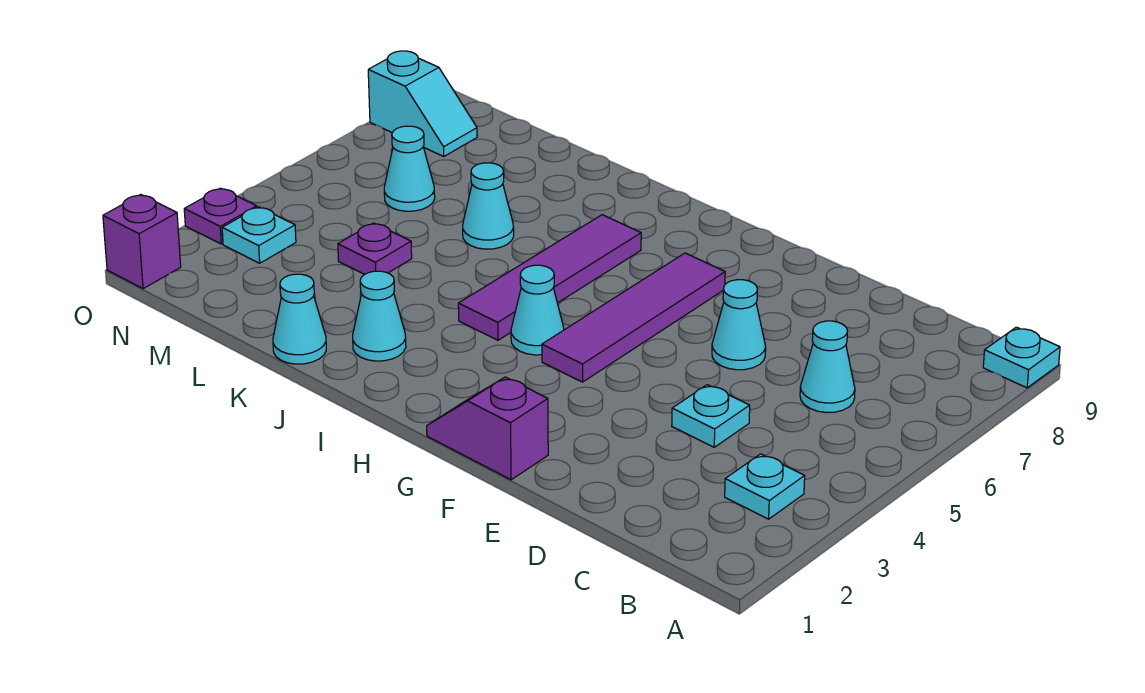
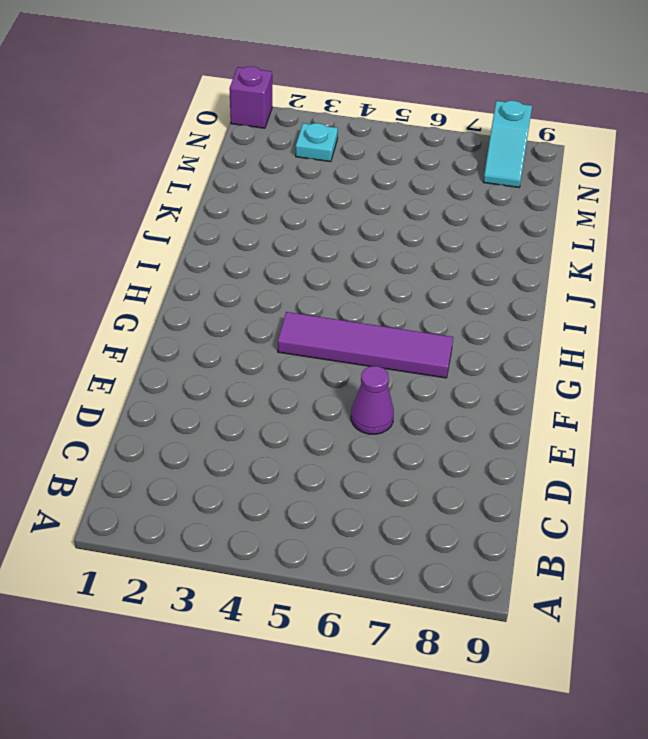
purple 1x1 cone [351,366,394,434] -> cyan 1x1 cone [712,280,766,370]
none -> cyan 1x1 plate [983,327,1060,388]
none -> cyan 1x1 plate [725,454,805,519]
none -> cyan 1x1 cone [800,321,855,413]

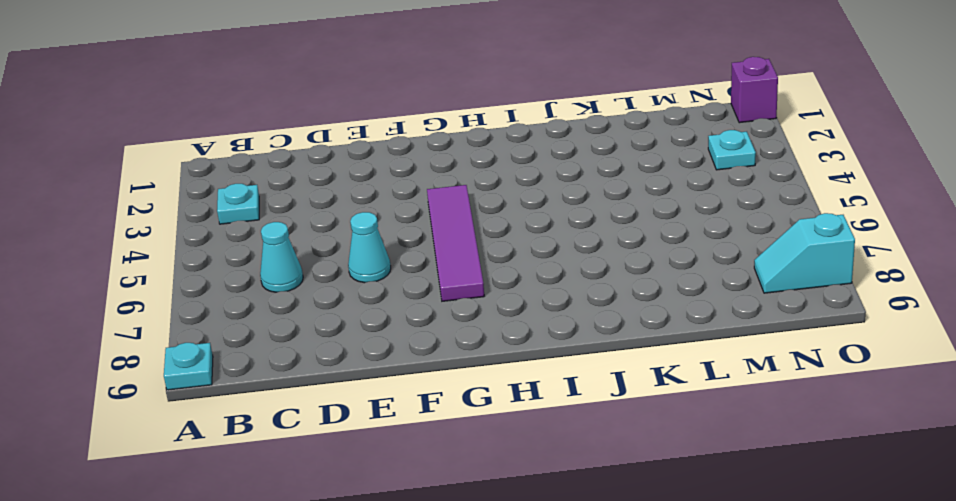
none -> cyan 1x1 plate [672,385,750,447]
none -> purple 1x2 slope [427,377,548,480]
none -> cyan 1x1 cone [511,265,564,355]

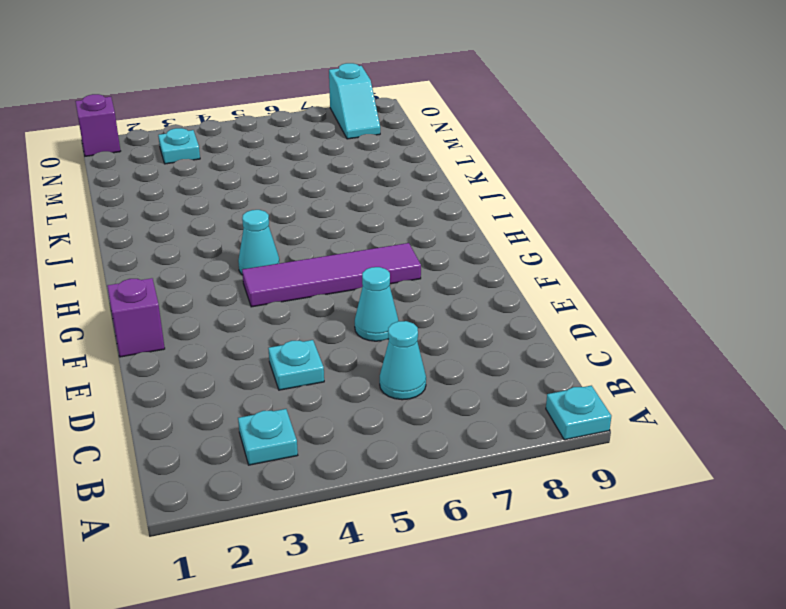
none -> purple 1x4 tile [458,215,641,340]
none -> cyan 1x1 cone [353,271,406,361]
none -> cyan 1x1 cone [273,274,326,364]

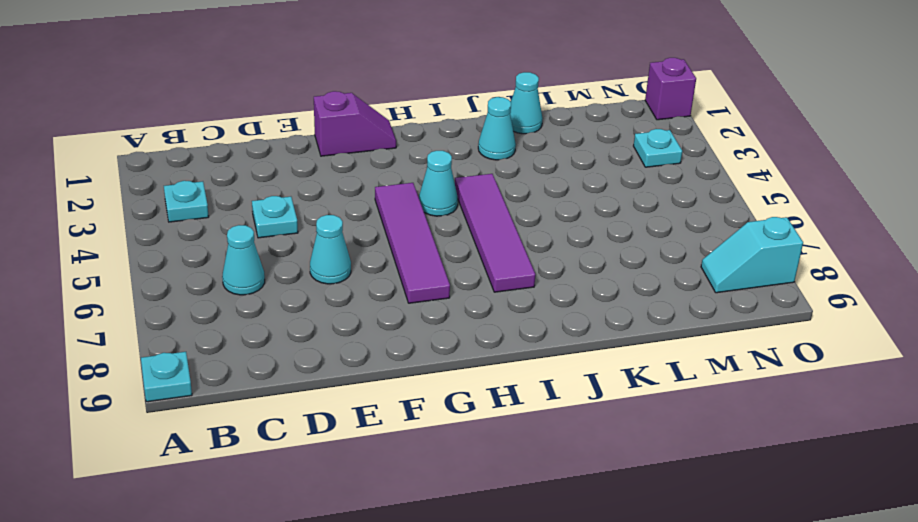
none -> cyan 1x1 cone [463,163,514,249]
none -> purple 1x1 plate [338,223,412,274]
none -> cyan 1x1 cone [384,126,435,211]

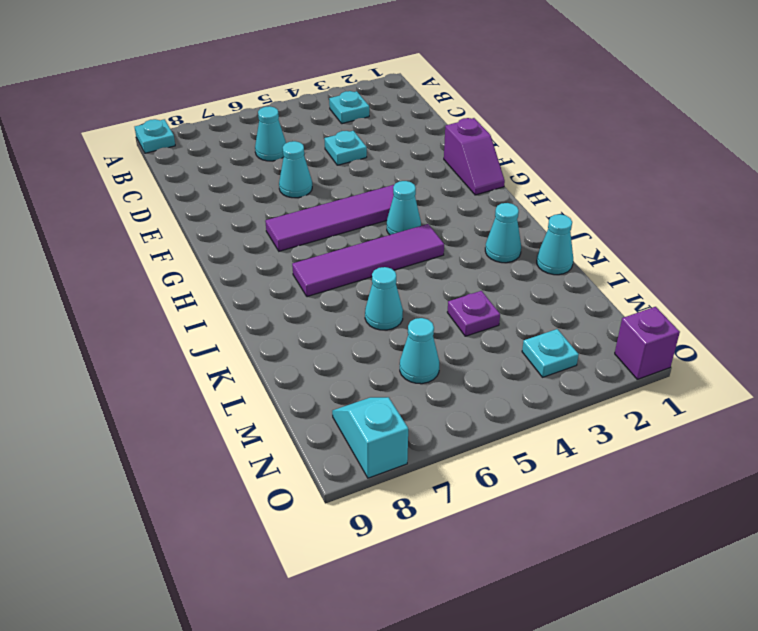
none -> purple 1x1 plate [184,188,257,244]

